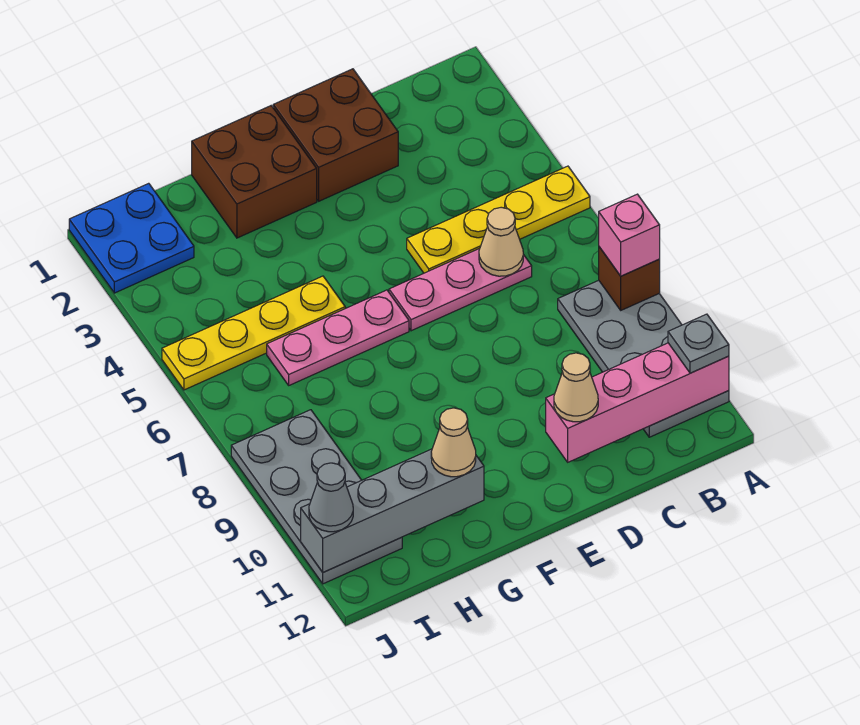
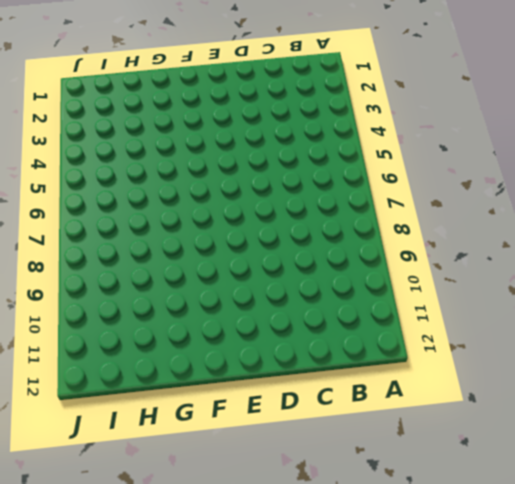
none -> yellow 1x4 plate [407,166,590,273]
none -> grey 2x4 plate [558,280,729,437]
none -> pink 1x3 plate [389,249,532,331]

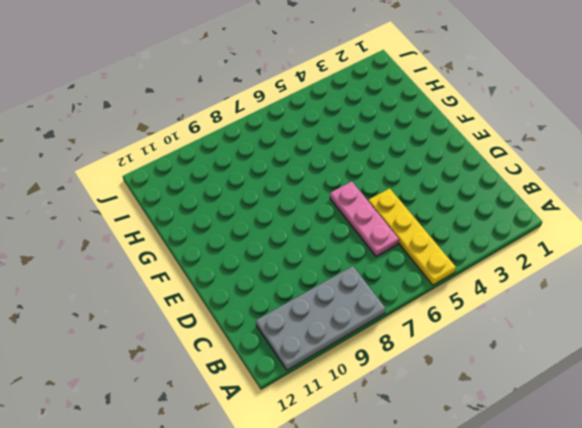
none -> brown 2x2 brick [273,69,398,201]
none -> brown 2x2 brick [192,106,317,238]
none -> pink 1x3 plate [267,290,409,385]

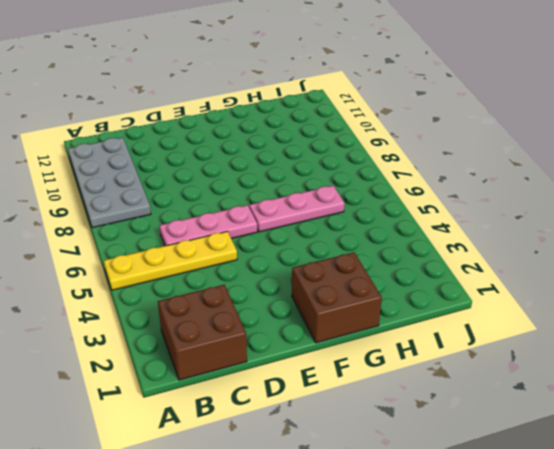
brown 2x2 brick [158,285,247,380] -> brown 2x2 brick moved to [273,69,398,201]
none -> yellow 1x4 plate [162,276,345,390]
none -> blue 2x2 plate [69,183,194,293]
none -> grey 2x4 plate [231,410,402,584]

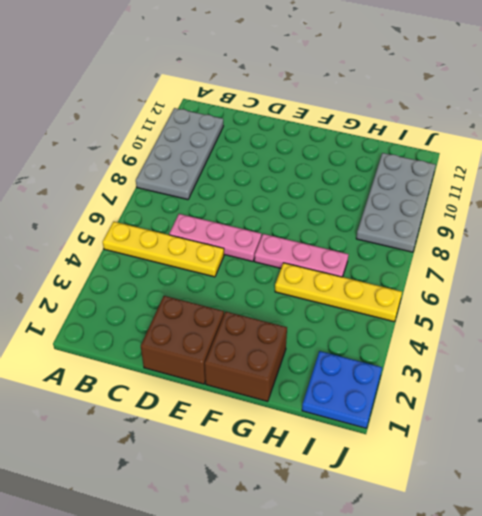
none -> brown 1x1 brick [599,247,660,310]
none -> pink 1x4 brick [546,343,729,462]
none -> tan 1x1 cone [479,207,523,276]

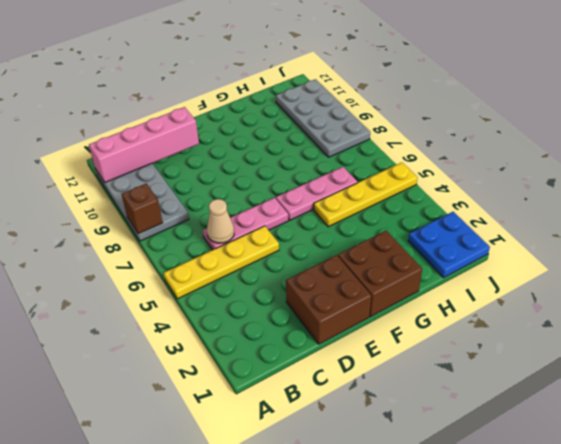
none -> grey 1x4 brick [301,449,484,572]
none -> pink 1x1 brick [599,194,660,276]
none -> grey 1x1 plate [668,314,729,373]

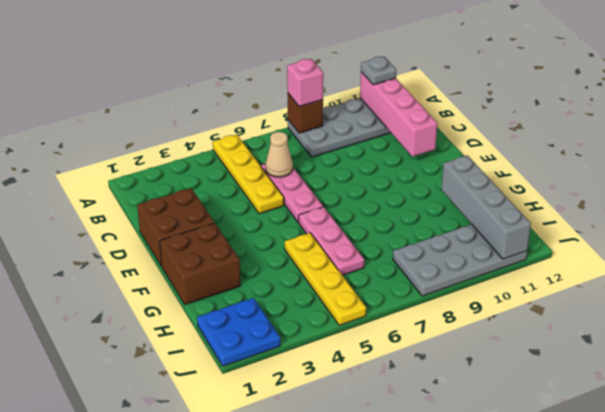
none -> tan 1x1 cone [554,353,598,422]
none -> tan 1x1 cone [431,408,476,477]
none -> grey 1x1 cone [309,463,353,532]

